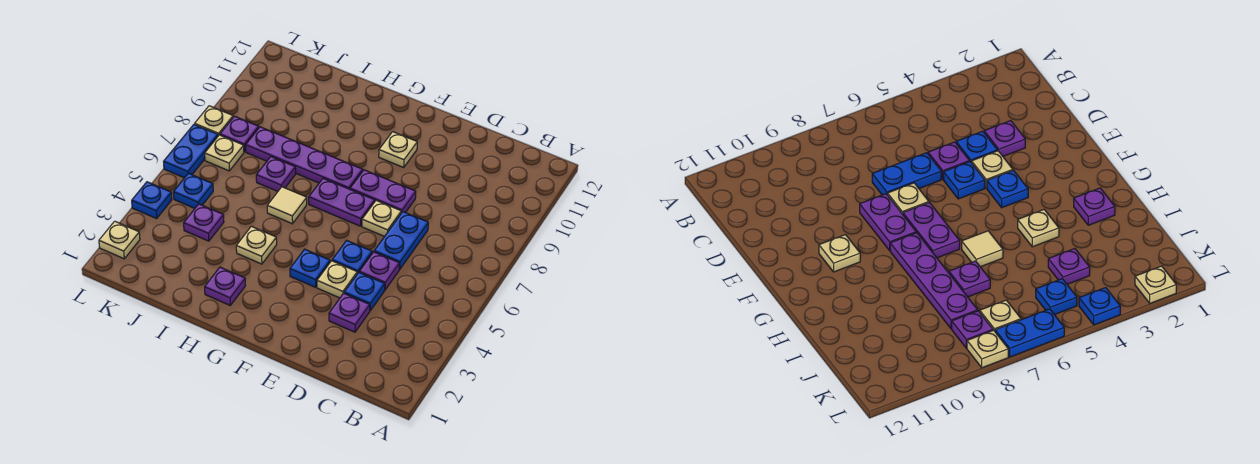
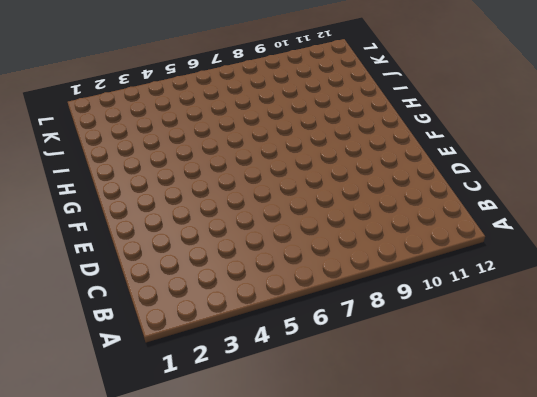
none -> purple 1x1 plate [329,293,370,332]
none -> blue 1x1 plate [344,273,385,311]
none -> purple 1x1 plate [359,252,399,290]

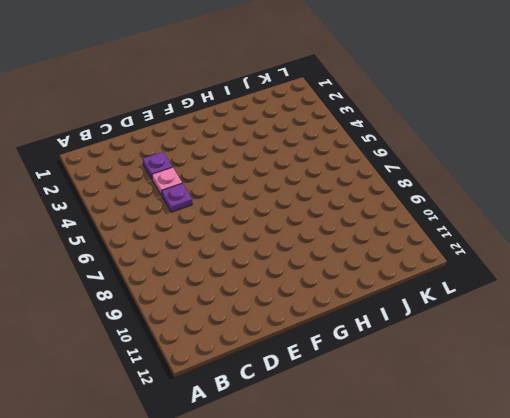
pink 1x1 plate [152,167,182,195] -> blue 1x1 plate [344,273,385,311]
none -> blue 1x2 plate [374,212,428,269]
none -> tan 1x1 plate [317,261,357,298]
none -> blue 1x1 plate [332,240,372,274]

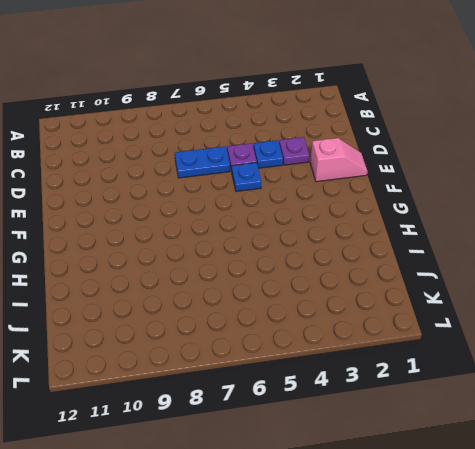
pink 1x2 slope [310,138,368,182] -> none
none -> tan 1x1 plate [317,261,357,298]
none -> tan 1x1 plate [362,200,401,236]
none -> purple 1x2 plate [350,170,416,213]

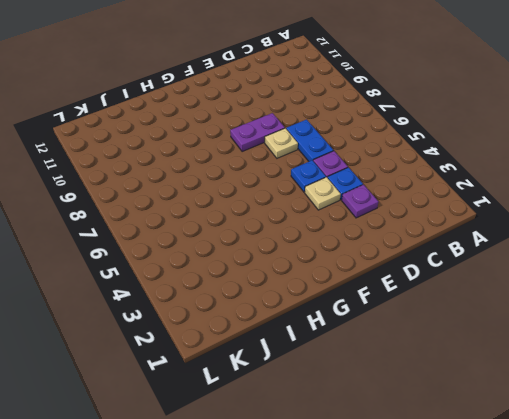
none -> blue 1x1 plate [290,249,330,287]
none -> purple 1x2 plate [309,178,375,226]
none -> tan 1x1 plate [379,132,417,167]

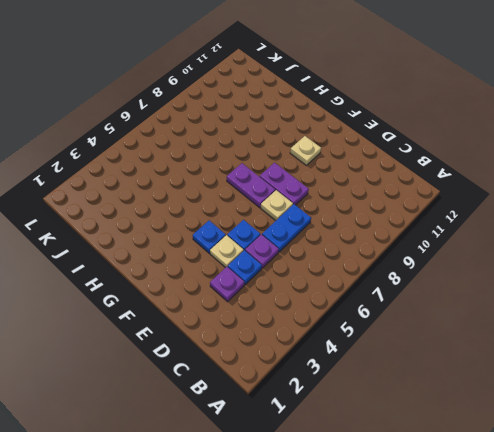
none -> purple 1x4 plate [246,127,363,189]
none -> purple 1x1 plate [205,267,246,305]
none -> tan 1x1 plate [236,226,277,264]

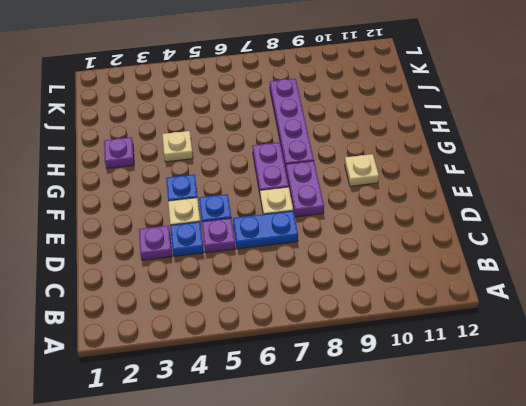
none -> tan 1x1 tile [267,187,307,224]
none -> purple 1x1 plate [256,157,296,191]
none -> purple 1x1 plate [184,204,224,241]

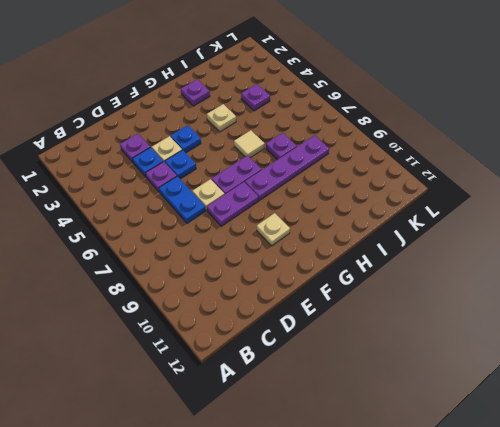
none -> blue 1x1 plate [173,173,213,208]
none -> tan 1x1 plate [205,135,244,171]
none -> purple 1x1 plate [220,116,259,152]

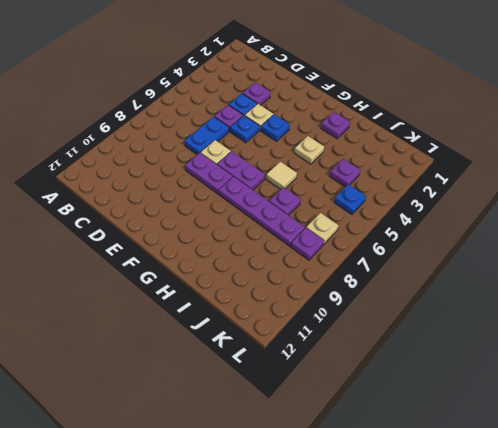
none -> tan 1x1 plate [379,132,417,167]
none -> tan 1x1 plate [99,221,140,259]
none -> blue 1x1 plate [132,182,172,219]

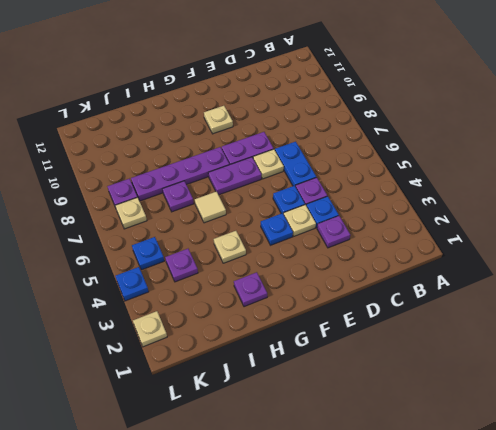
none -> blue 1x2 plate [164,124,218,178]
none -> tan 1x1 plate [195,106,233,136]

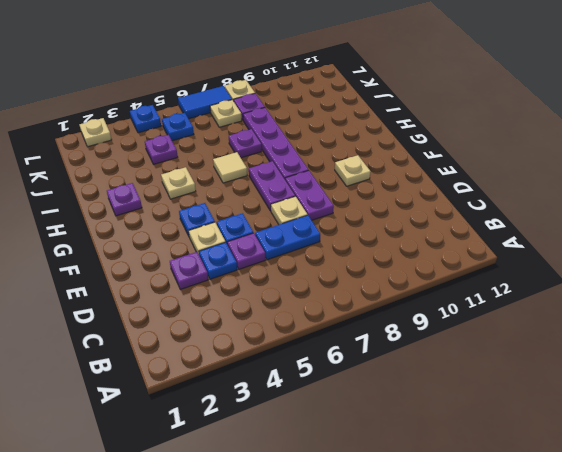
blue 1x2 tile [178,86,232,119] -> blue 1x2 plate [164,124,218,178]

